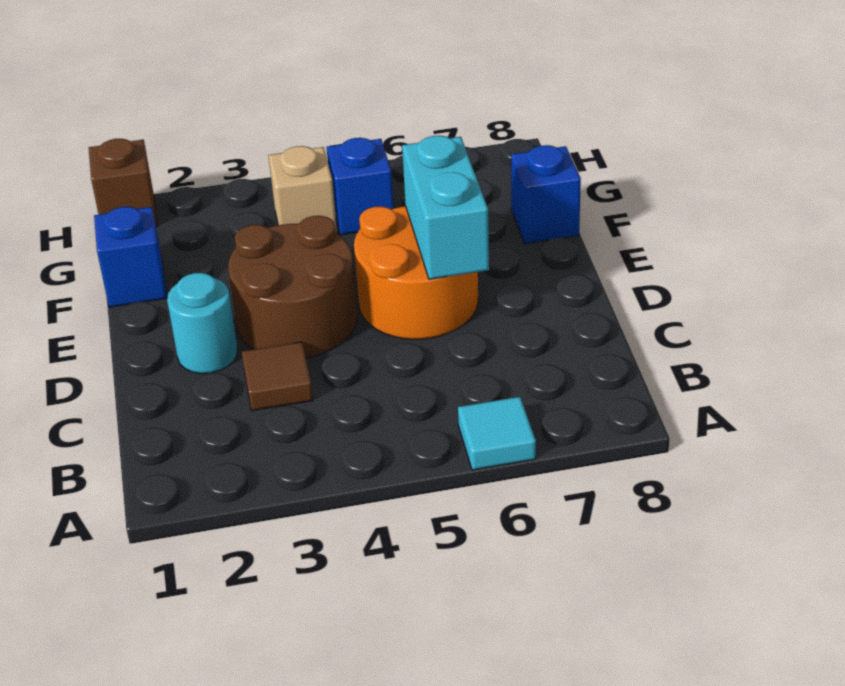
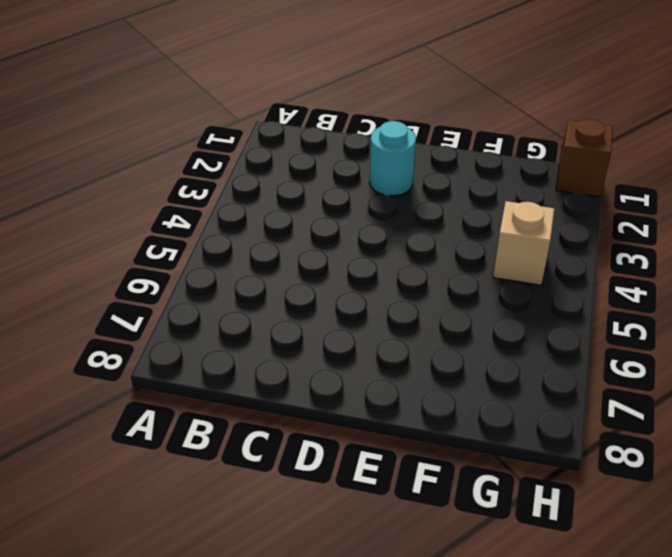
none -> cyan 1x1 tile [458,397,536,470]
none -> brown 1x1 tile [242,342,313,411]

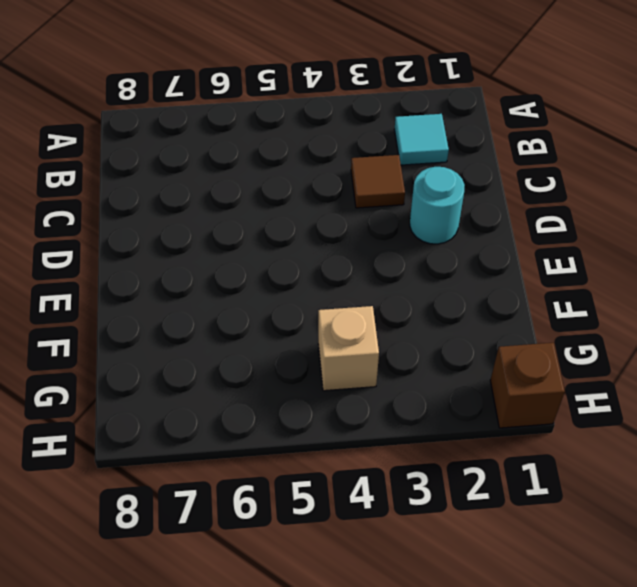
cyan 1x1 tile [394,114,449,165] -> cyan 1x1 tile moved to [458,397,536,470]
none -> brown 2x2 round brick [228,216,357,358]
none -> orange 2x2 round brick [354,206,478,339]

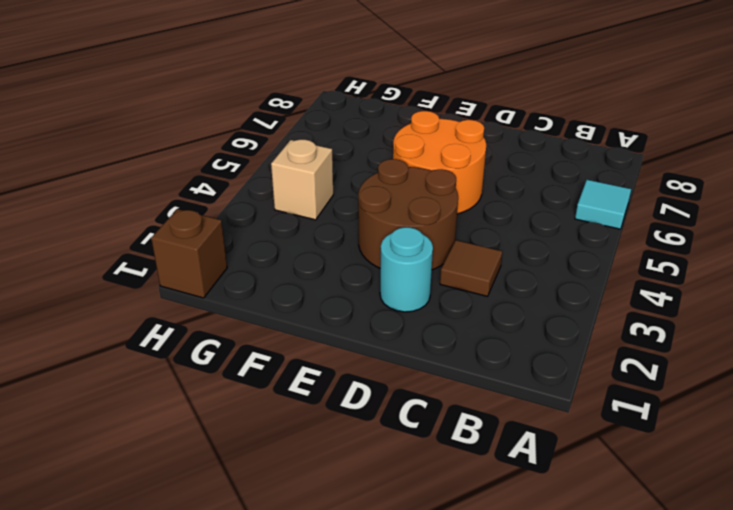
none -> blue 1x1 brick [94,207,167,307]
none -> blue 1x1 brick [511,145,581,244]

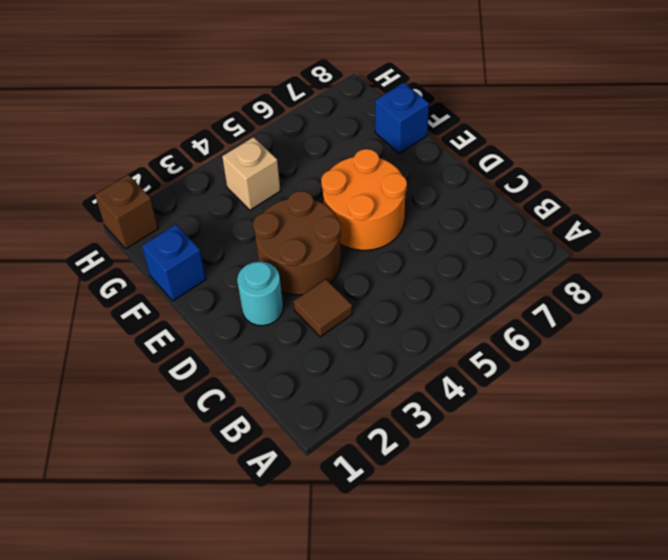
none -> cyan 1x1 tile [458,397,536,470]
none -> blue 1x1 brick [327,138,394,235]

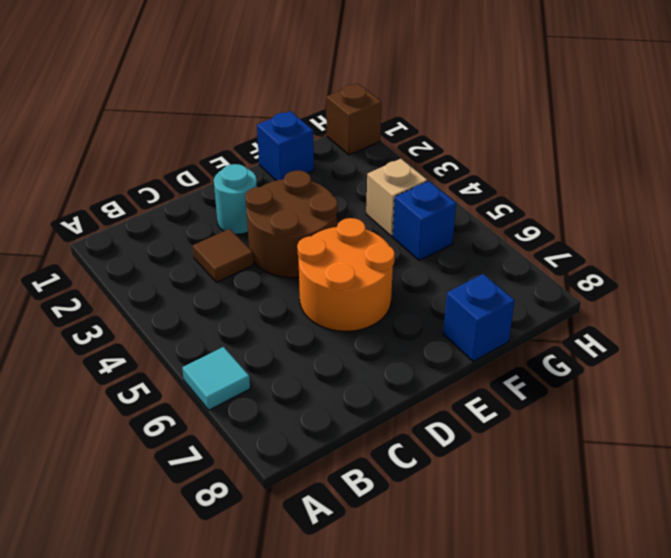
none -> cyan 1x2 brick [402,136,489,279]

